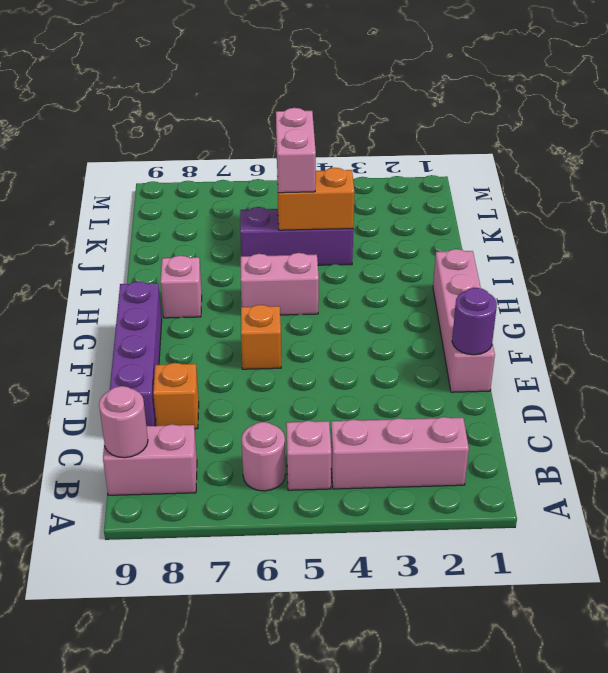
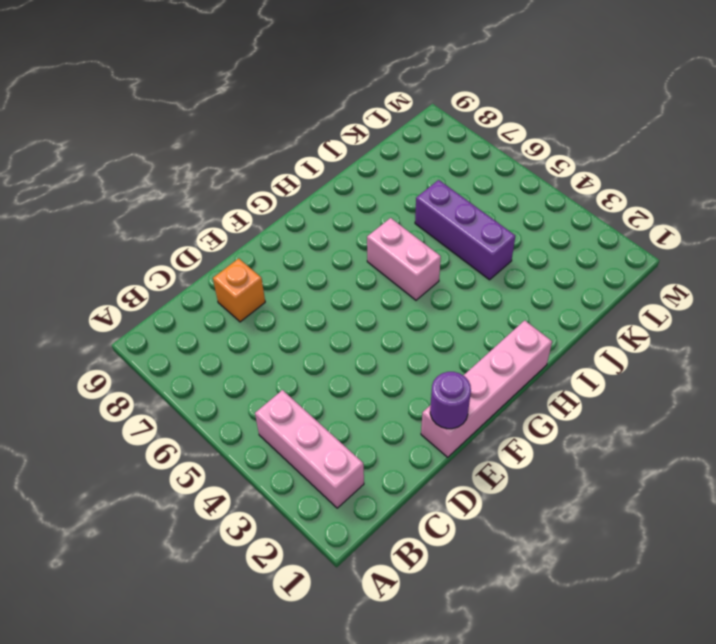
none -> pink 1x1 brick [286,421,331,490]
none -> pink 1x1 round brick [242,422,285,491]
none -> pink 1x2 brick [103,424,197,495]

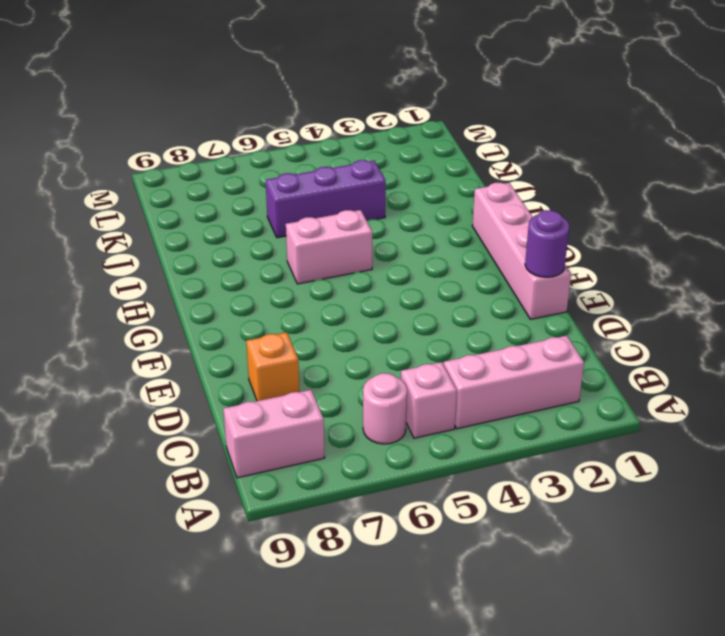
none -> purple 1x4 brick [110,282,162,426]
none -> orange 1x1 brick [241,305,281,369]
none -> pink 1x1 brick [160,256,202,318]

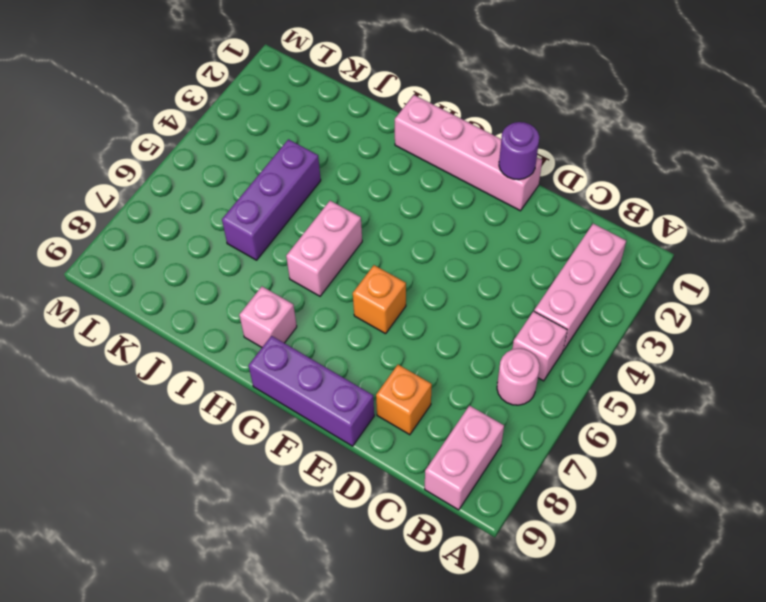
purple 1x3 brick [249,336,374,446] -> purple 1x4 brick [110,282,162,426]
none -> pink 1x1 round brick [99,386,148,458]
none -> orange 1x2 brick [277,168,355,230]
none -> pink 1x2 brick [276,108,316,193]

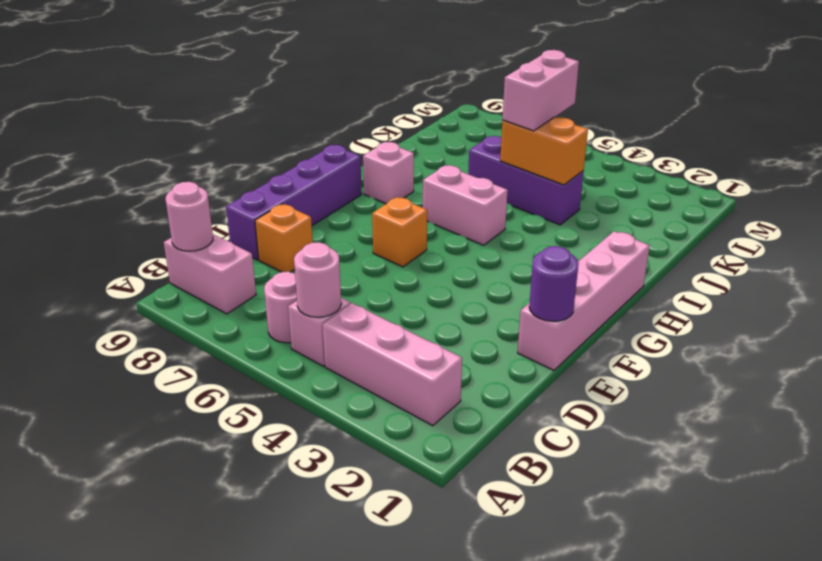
pink 1x1 round brick [294,242,341,317] -> none

